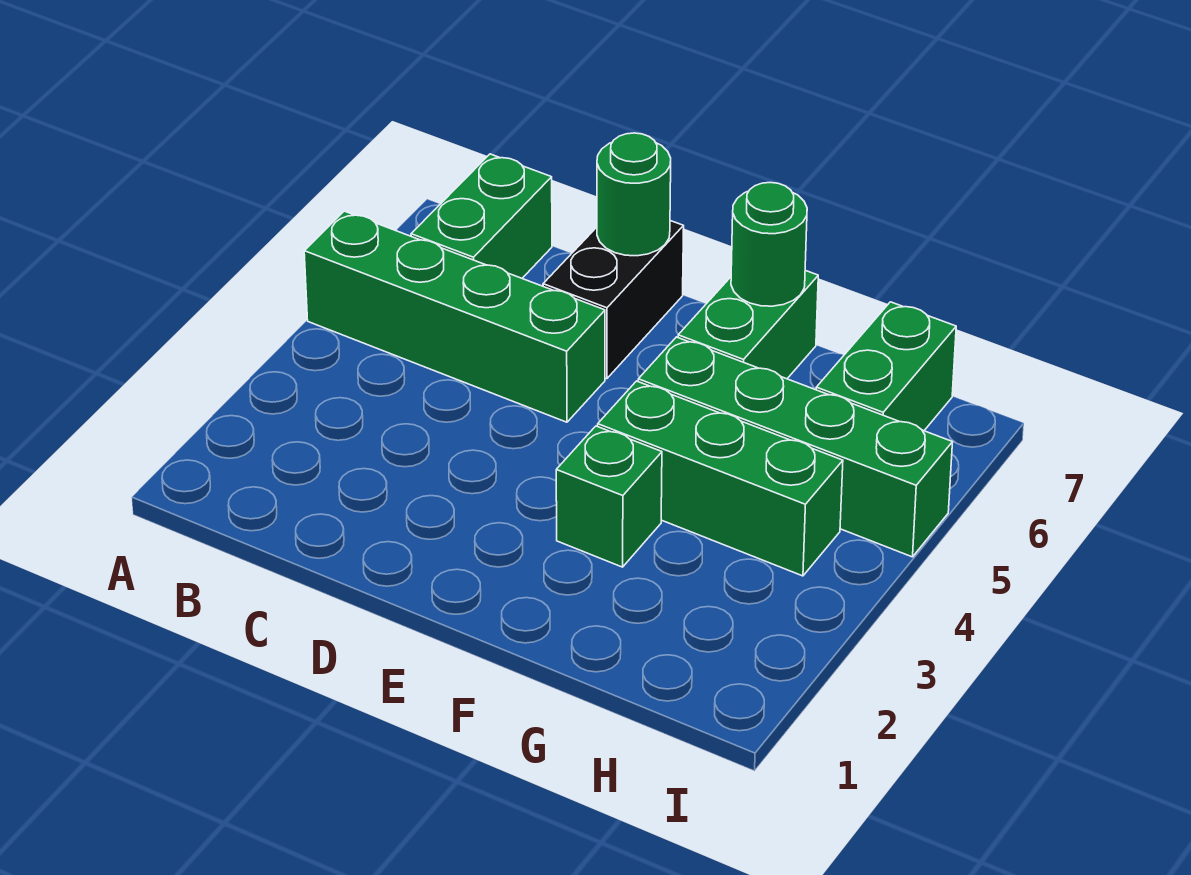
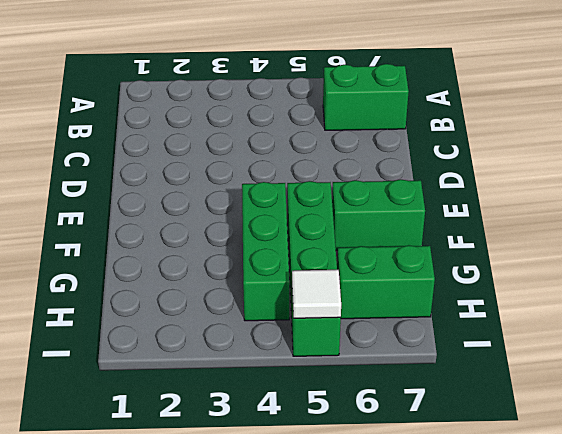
white 1x1 tile [292,270,341,318] -> none
none -> green 1x4 brick [304,211,605,422]
none -> black 1x2 brick [543,221,684,379]

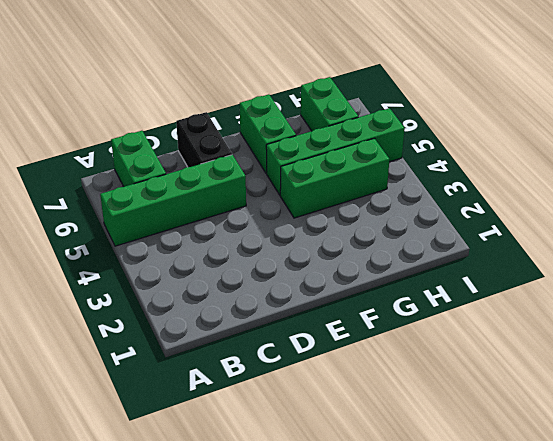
none -> green 1x1 brick [556,426,662,567]
none -> green 1x1 round brick [597,133,671,256]

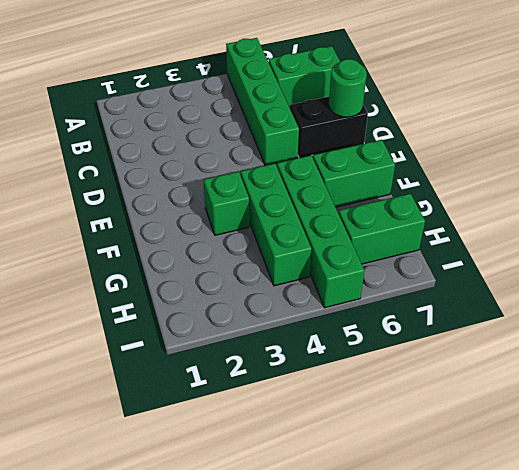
none -> green 1x1 round brick [731,183,807,306]

